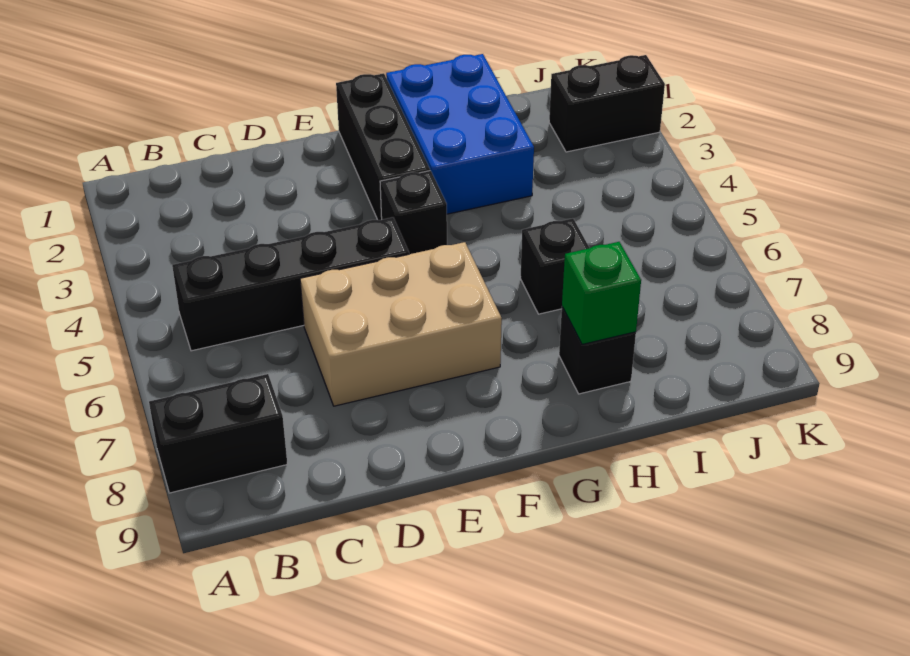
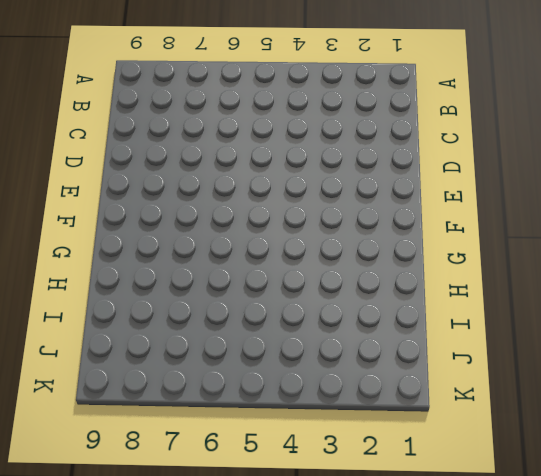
none -> black 1x2 brick [149,374,287,493]
none -> black 1x4 brick [172,217,409,351]

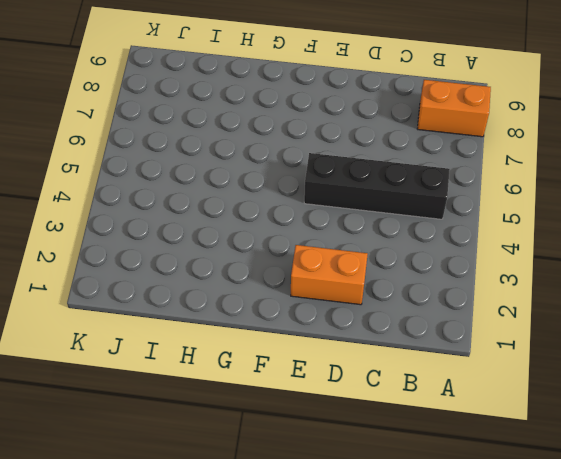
orange 1x2 brick [417,80,491,137] -> black 1x2 brick [149,374,287,493]
orange 1x2 brick [291,245,368,305] -> none
none -> tan 2x3 brick [300,242,502,406]
none -> black 1x3 brick [336,73,430,220]

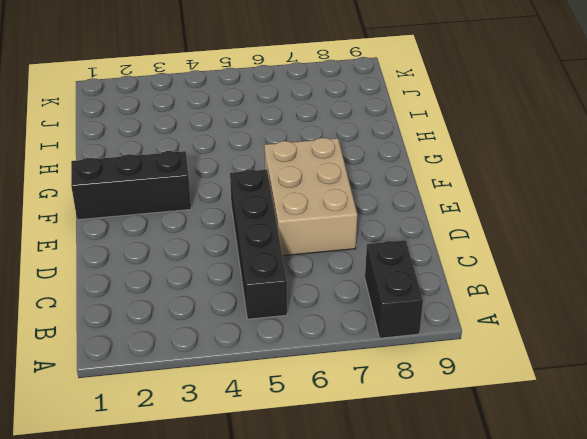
none -> black 1x1 brick [380,171,447,254]
none -> blue 2x3 brick [386,54,534,214]

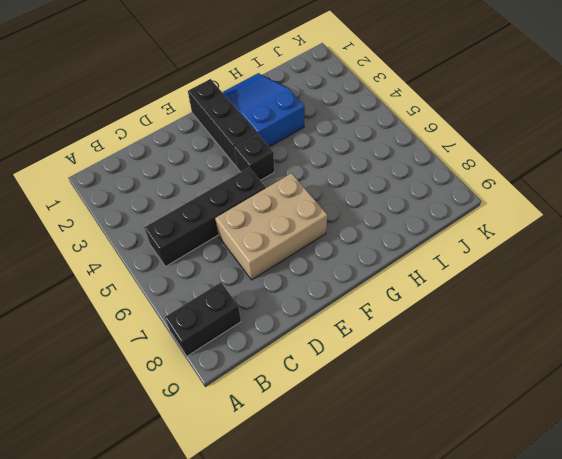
blue 2x3 slope [222,73,305,147] -> blue 2x3 brick [386,54,534,214]
none -> black 1x1 brick [520,218,589,314]
none -> black 1x1 brick [559,307,636,394]

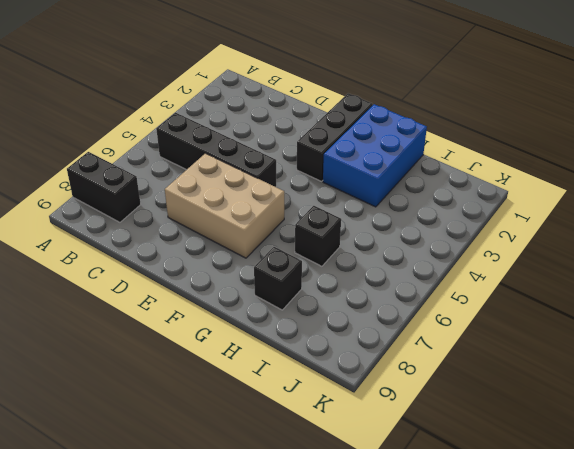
none -> black 1x1 brick [380,171,447,254]
none -> black 1x2 brick [549,55,665,152]

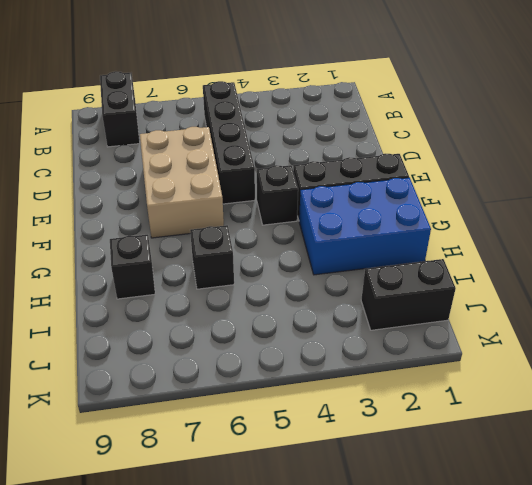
black 1x2 brick [361,259,456,330] -> black 1x2 brick turned to [549,55,665,152]
none -> green 1x1 brick [562,242,641,344]

